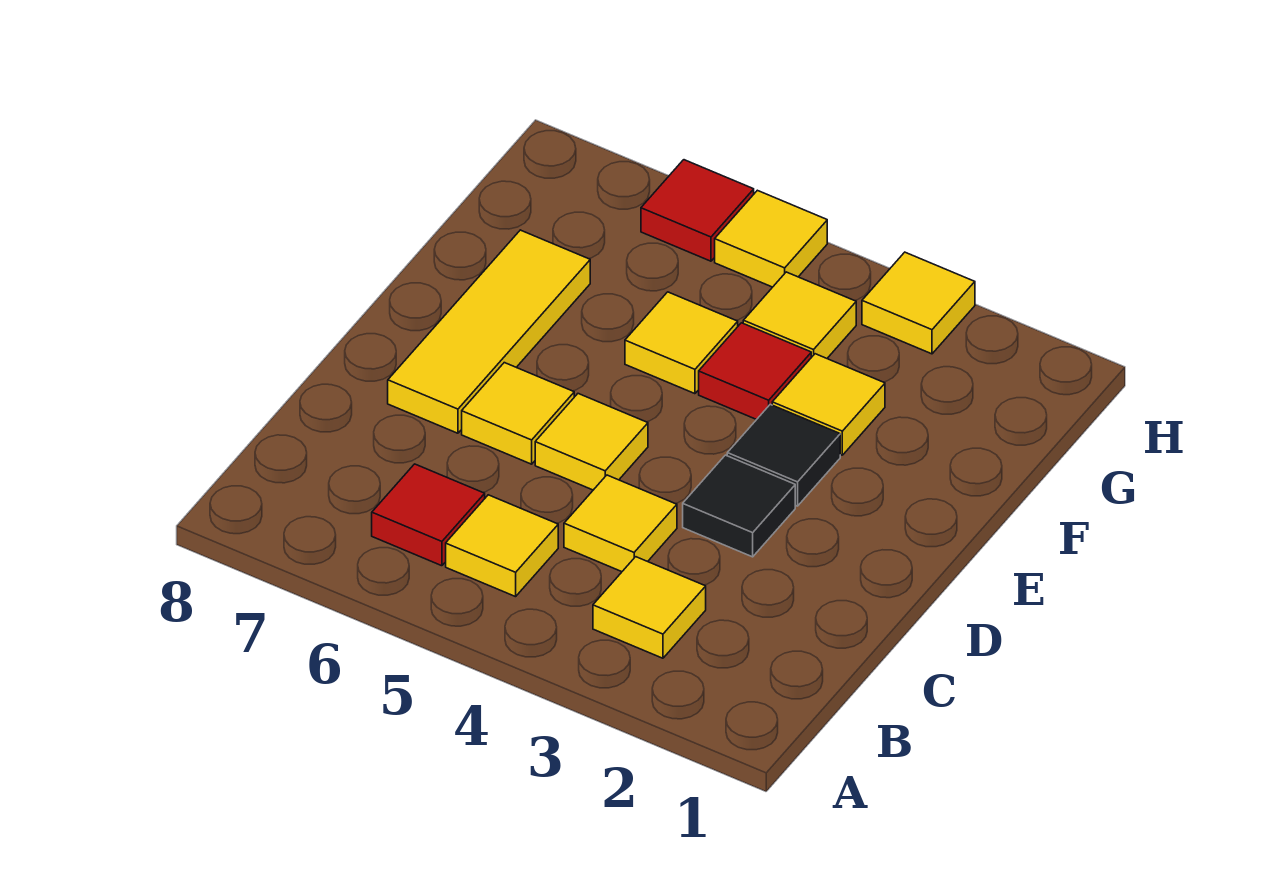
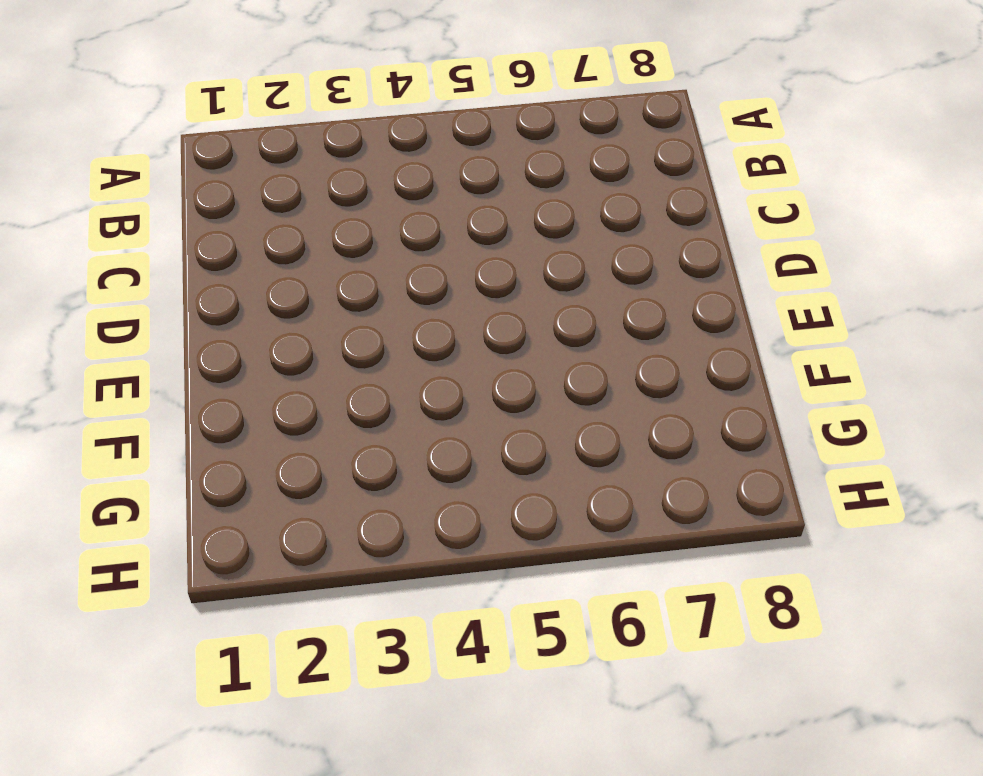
none -> yellow 1x1 tile [593,557,706,658]
none -> yellow 1x1 tile [446,495,558,597]
none -> red 1x1 tile [372,464,485,566]

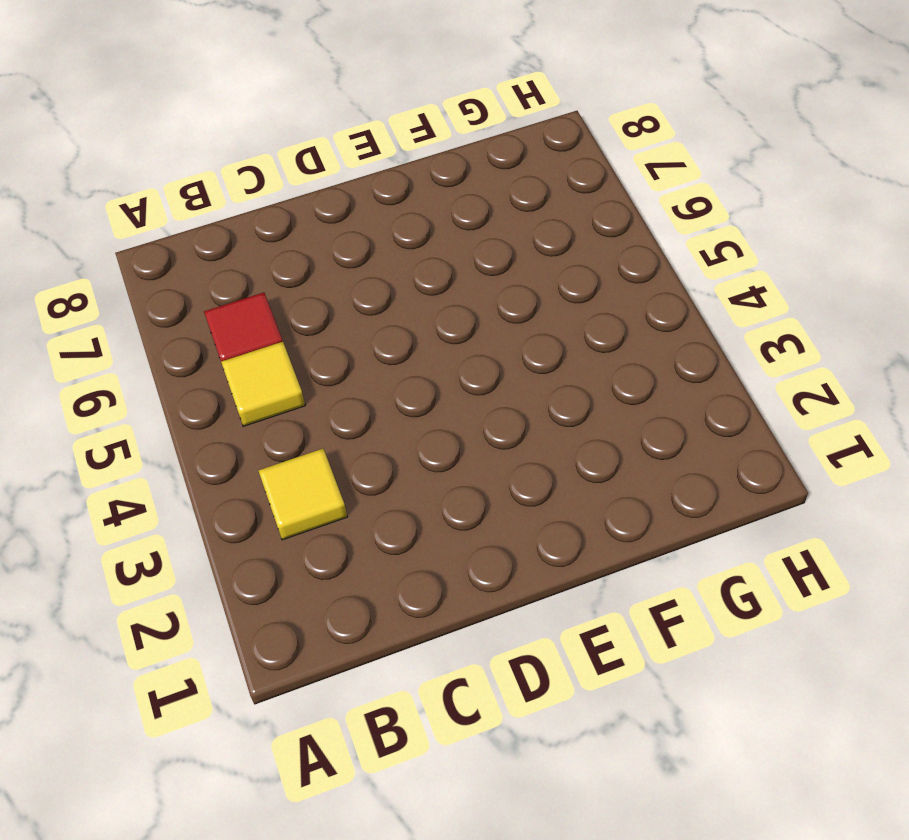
none -> yellow 1x1 tile [564,475,677,572]
none -> black 1x1 tile [683,455,795,557]
none -> yellow 1x1 tile [535,394,648,490]

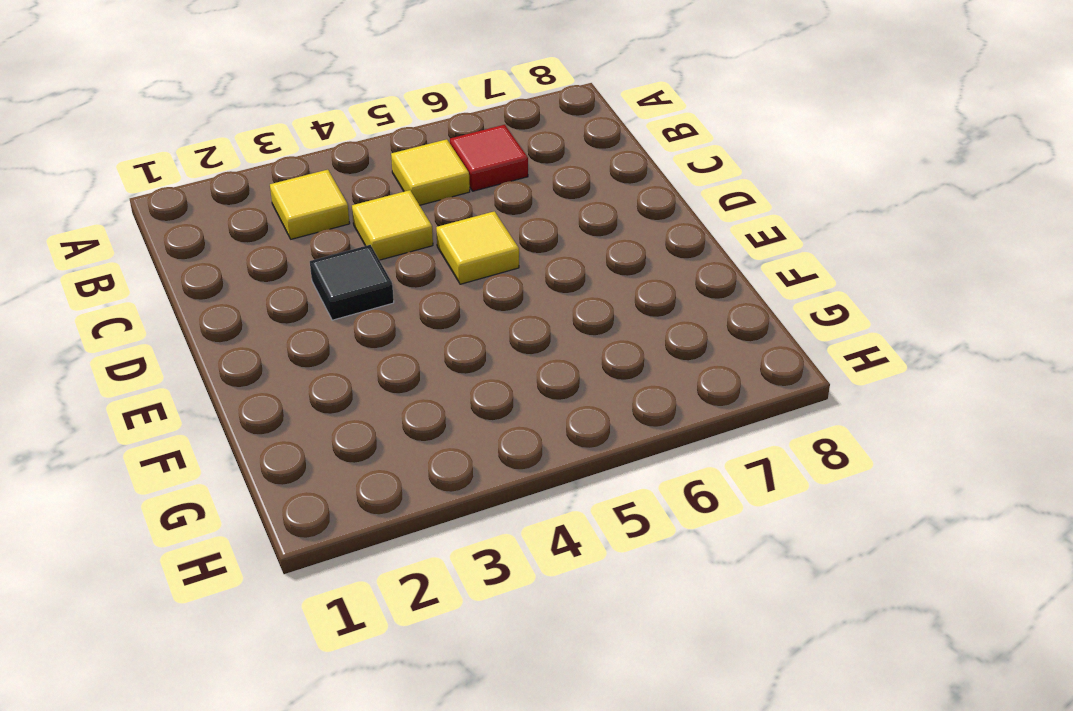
none -> yellow 1x1 tile [462,363,574,464]
none -> yellow 1x3 tile [388,230,590,433]
none -> black 1x1 tile [727,404,840,506]

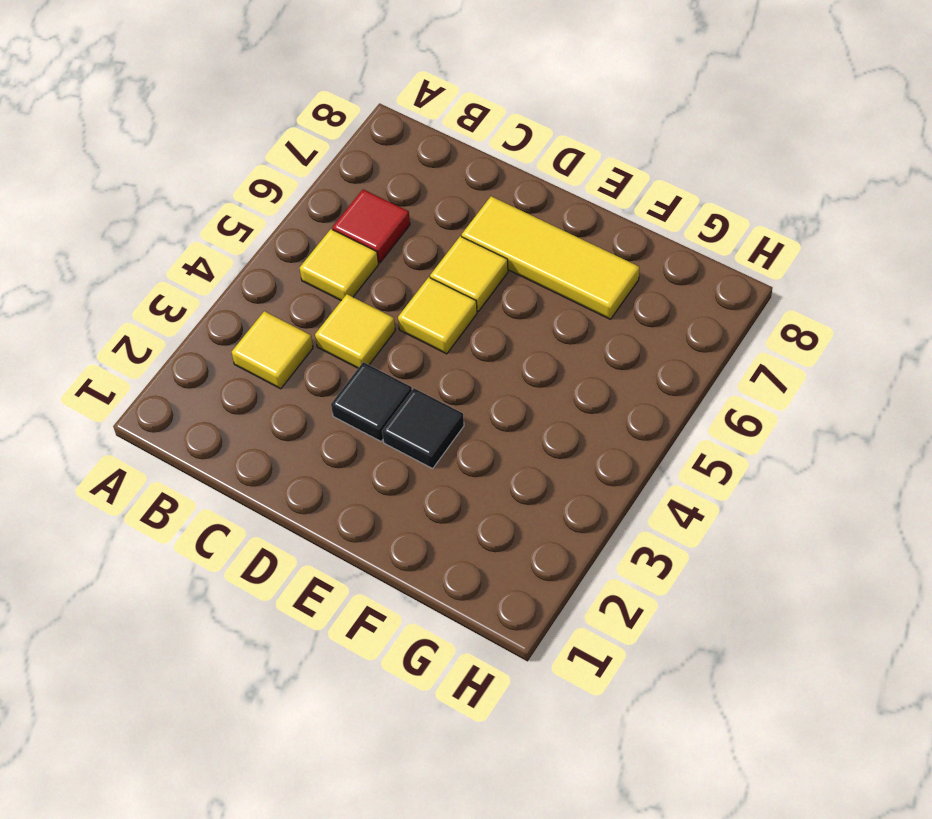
none -> yellow 1x1 tile [772,354,885,455]
none -> red 1x1 tile [699,323,811,420]
none -> yellow 1x1 tile [625,292,738,394]

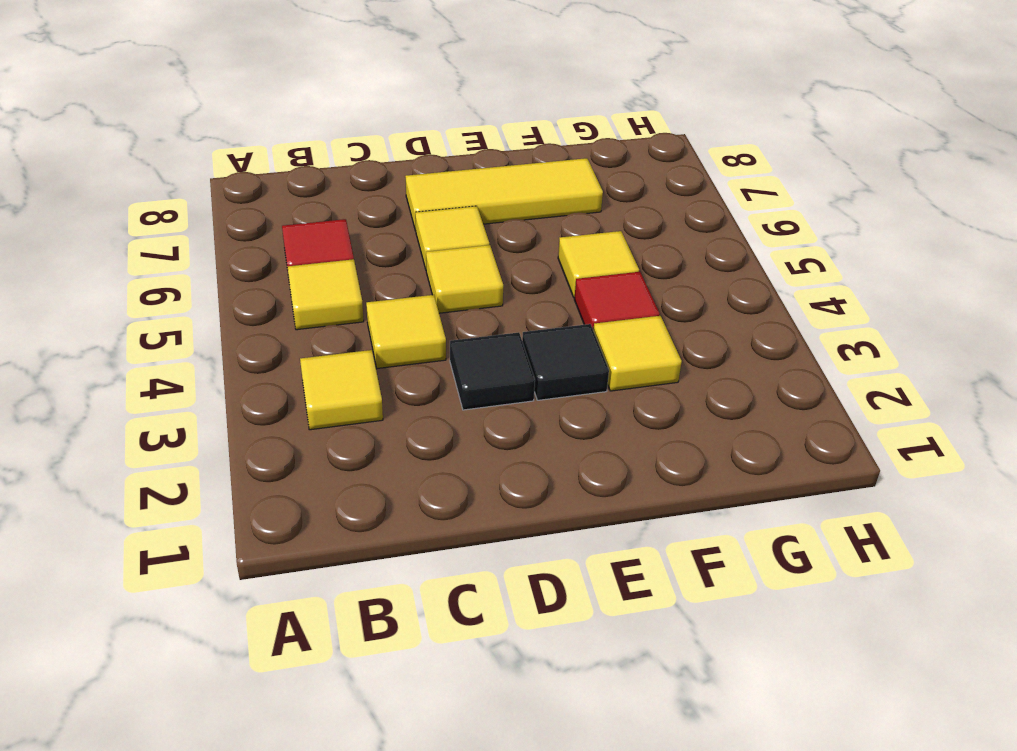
none -> yellow 1x1 tile [743,272,856,358]
none -> yellow 1x1 tile [862,252,975,354]
none -> yellow 1x1 tile [715,190,827,287]

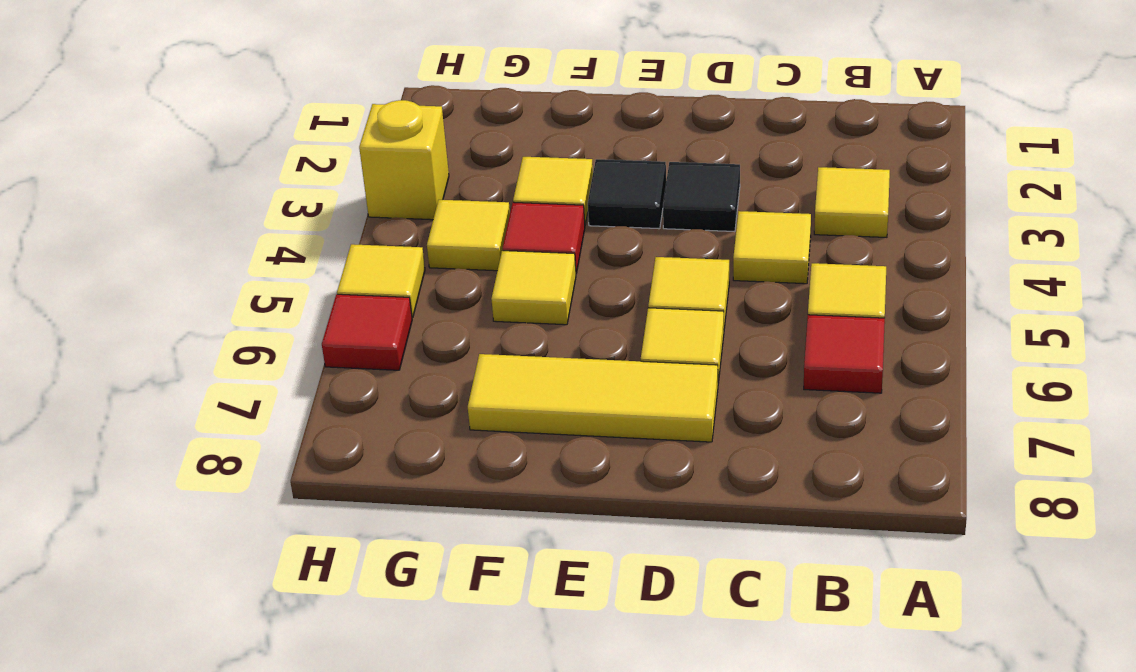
yellow 1x1 brick [359,100,449,220] -> yellow 1x1 tile [862,252,975,354]

